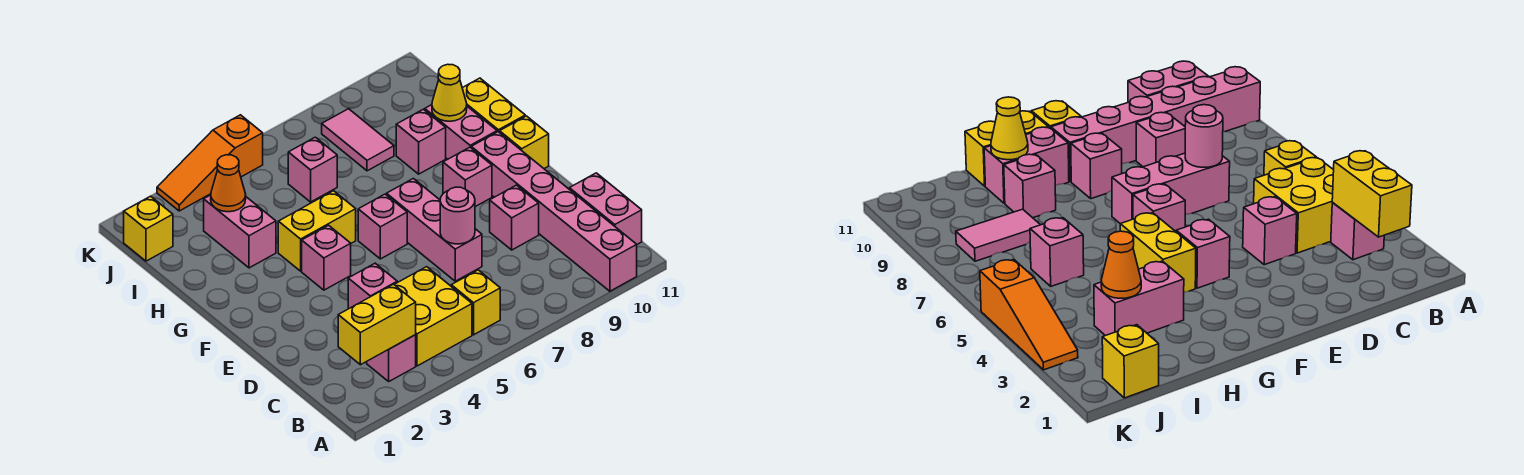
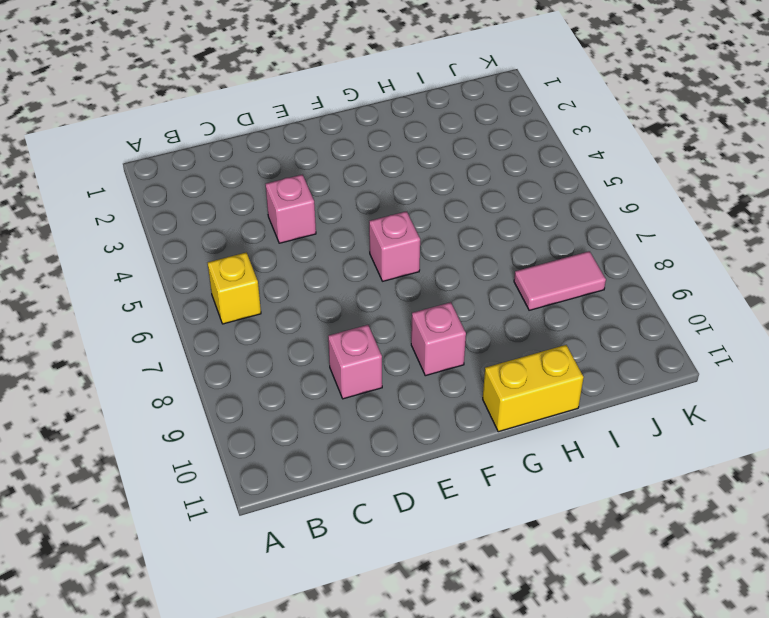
none -> pink 1x6 brick [471,132,637,291]
none -> pink 1x1 brick [367,335,416,381]
none -> yellow 2x2 brick [394,267,472,366]

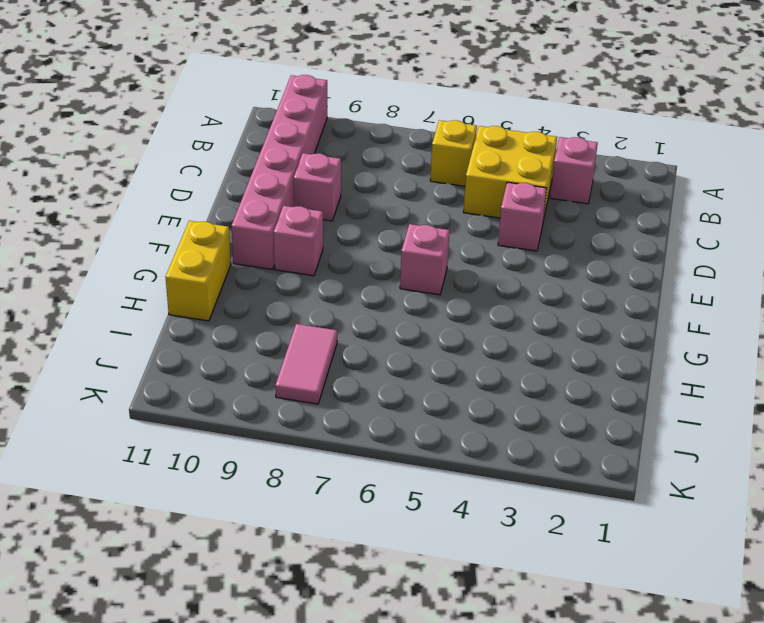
none -> pink 1x2 brick [569,173,642,244]
none -> pink 1x3 brick [387,179,482,281]
none -> pink 1x1 brick [302,225,351,290]

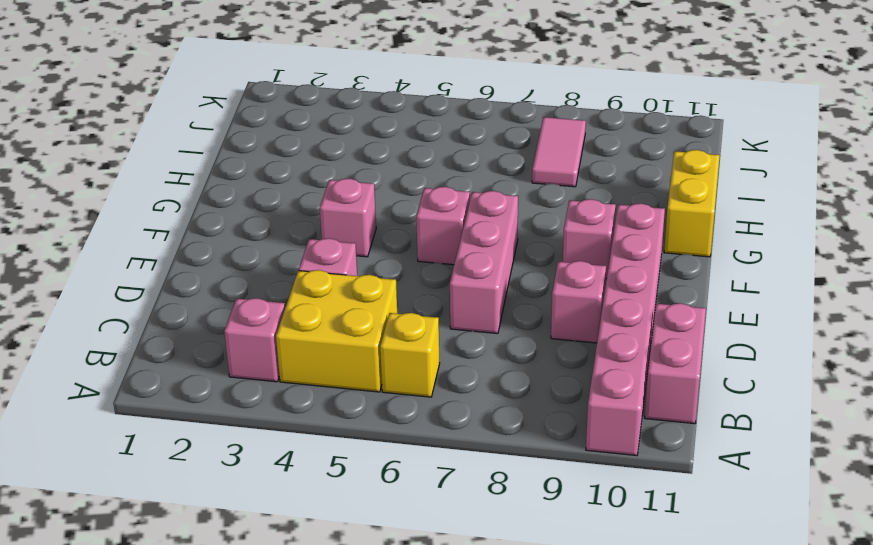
none -> yellow 1x1 brick [500,116,549,169]
none -> yellow 1x2 brick [278,191,356,271]
none -> pink 1x2 brick [425,105,497,159]

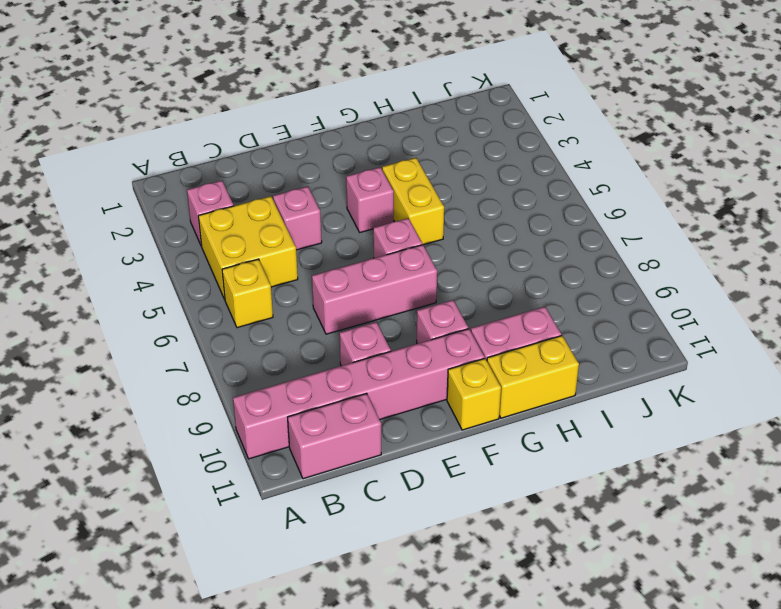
none -> pink 1x2 brick [204,195,276,268]
none -> pink 1x1 brick [396,109,446,174]
none -> pink 1x1 brick [288,137,337,202]

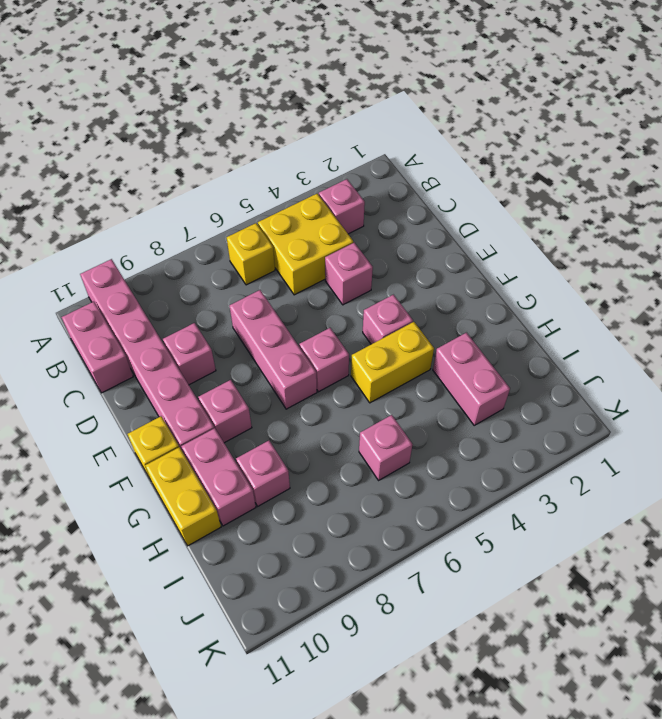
none -> pink 1x2 tile [322,109,394,171]
none -> yellow 1x1 brick [124,196,173,261]
none -> orange 1x3 slope [157,115,263,211]

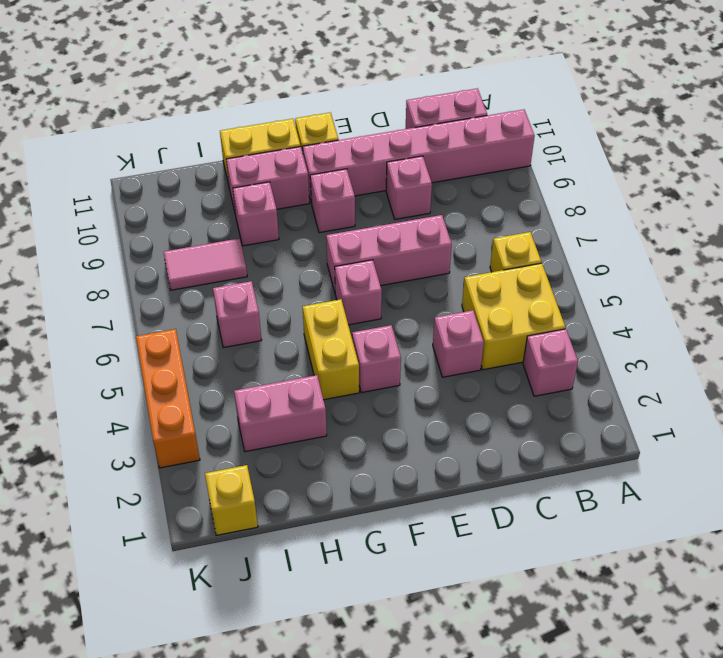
orange 1x3 brick [136,329,200,468] -> orange 1x3 slope [157,115,263,211]
none -> yellow 1x2 brick [338,284,416,365]
none -> pink 1x1 round brick [440,187,475,244]
none -> yellow 1x1 cone [432,64,467,121]

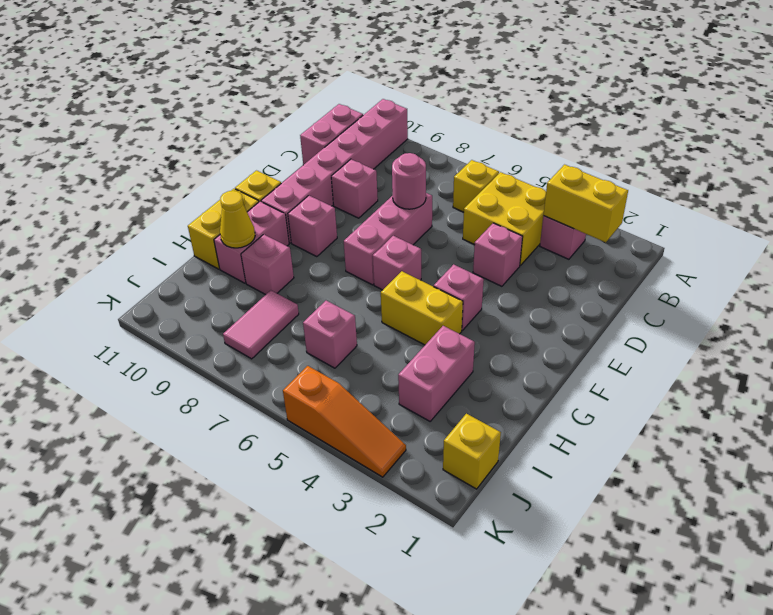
none -> orange 1x1 cone [211,155,246,212]

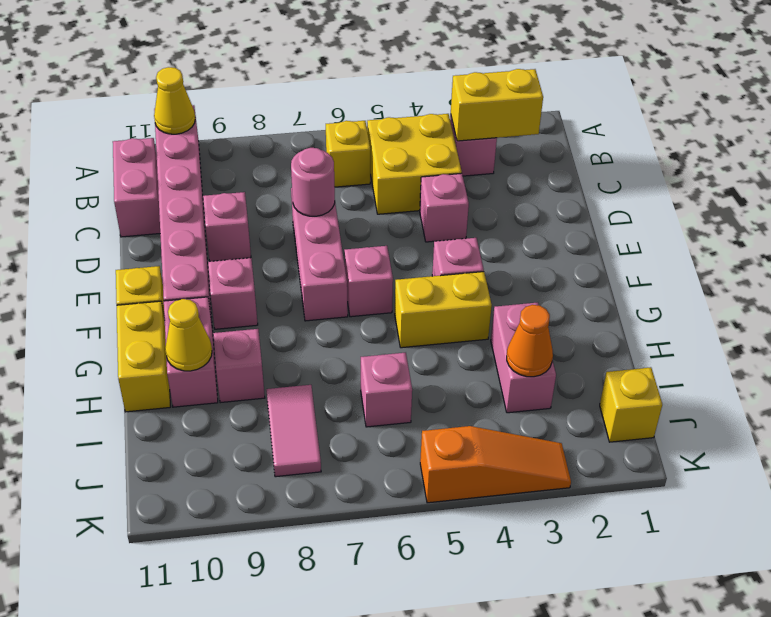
yellow 1x1 cone [154,67,195,134] -> none

